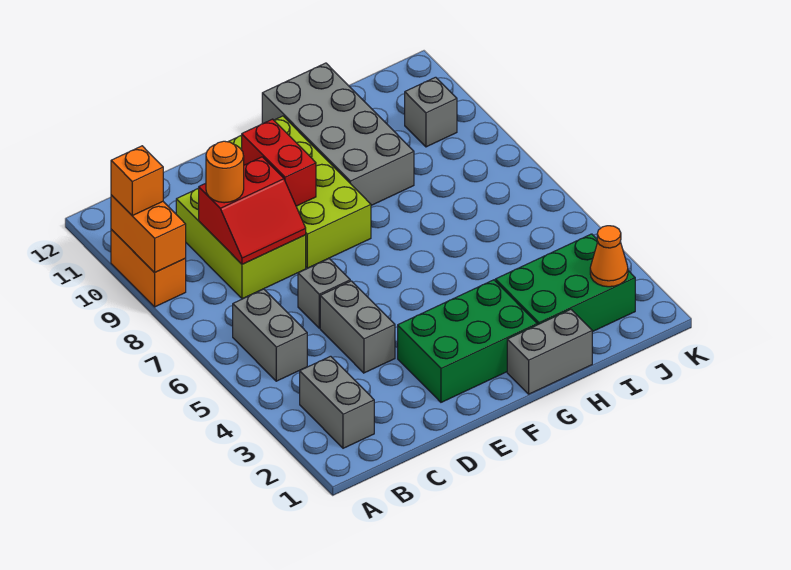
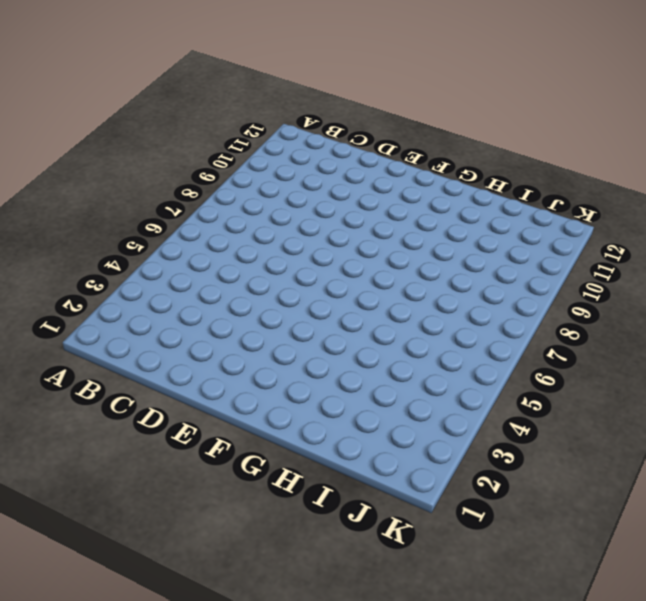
none -> orange 1x2 brick [111,230,186,307]
none -> grey 1x2 brick [300,356,374,448]
none -> grey 1x2 brick [233,289,307,381]

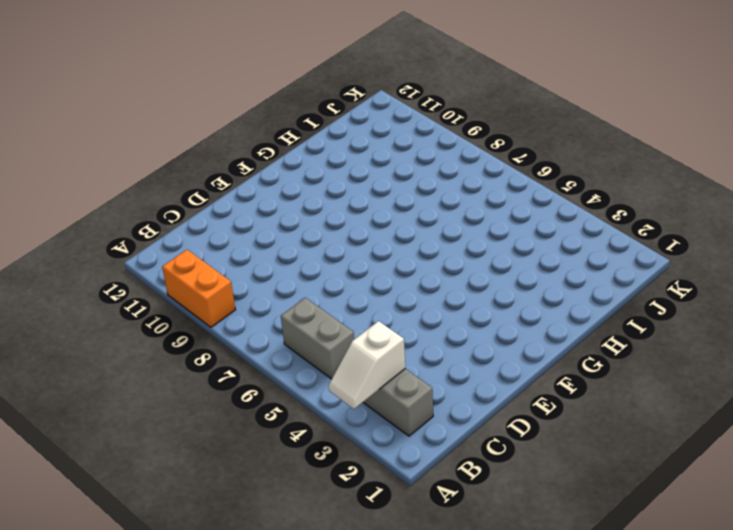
white 1x2 slope [329,321,405,409] -> none
none -> lime 2x3 brick [176,189,306,299]
none -> grey 1x2 brick [320,281,395,373]
none -> grey 1x1 brick [298,259,350,328]

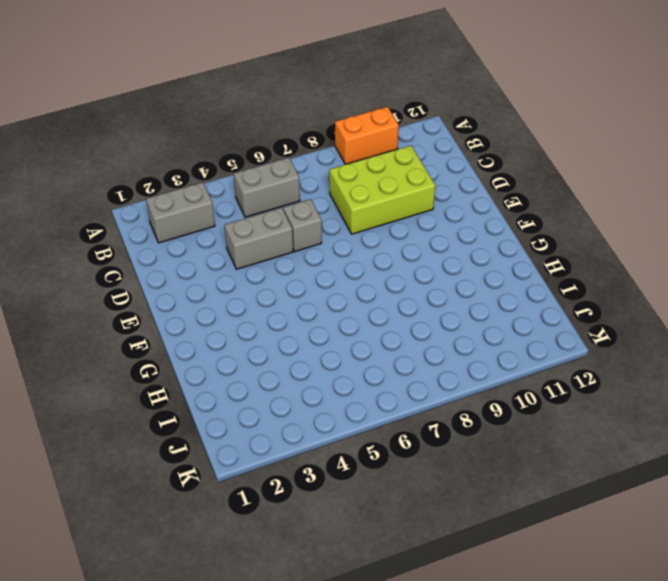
none -> green 2x3 brick [398,280,537,402]
none -> lime 2x4 brick [228,116,371,268]
none -> grey 1x2 brick [507,309,592,394]

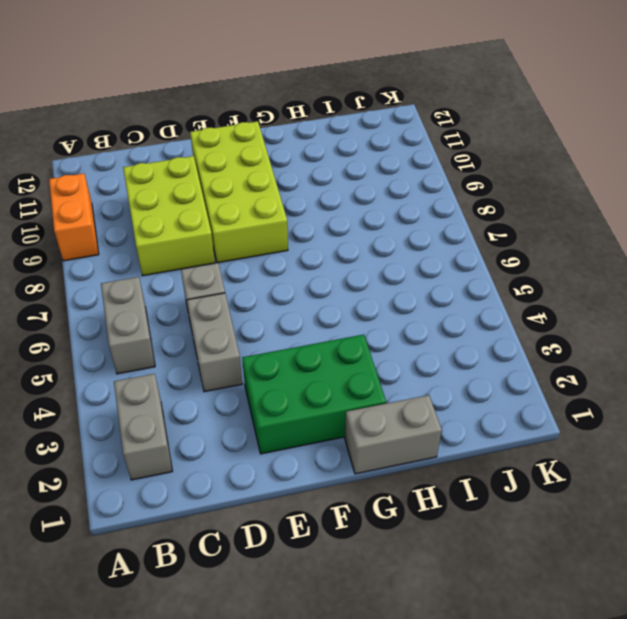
none -> grey 2x4 brick [262,63,414,205]
none -> green 2x3 brick [495,234,635,332]
none -> grey 1x1 brick [405,77,457,147]

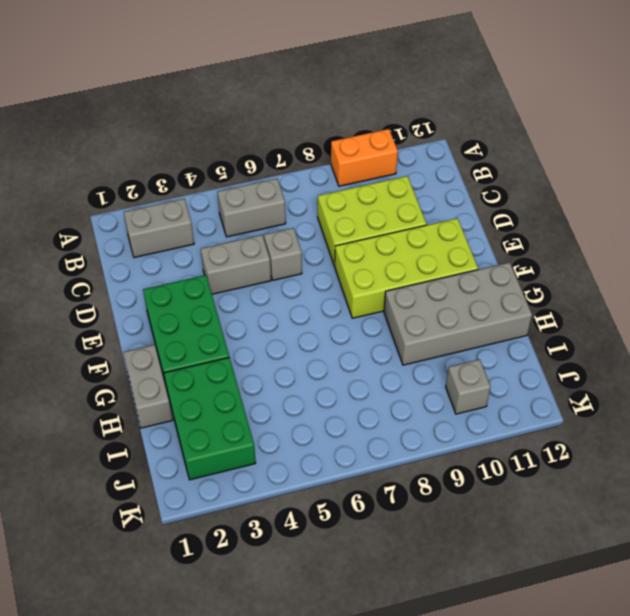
none -> orange 1x2 brick [111,195,186,273]
none -> red 2x2 slope [198,157,306,264]
none -> red 1x2 brick [241,119,316,206]

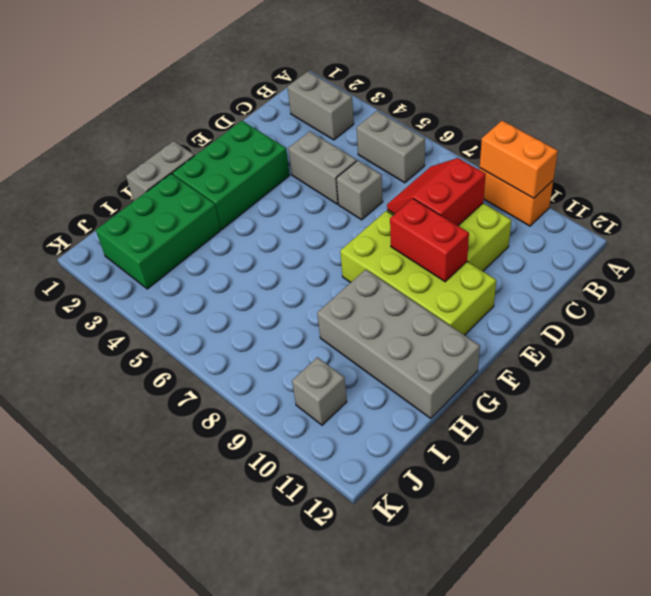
none -> orange 1x1 cone [590,226,628,287]
none -> orange 1x1 brick [111,146,163,216]
none -> orange 1x1 round brick [206,141,244,203]

